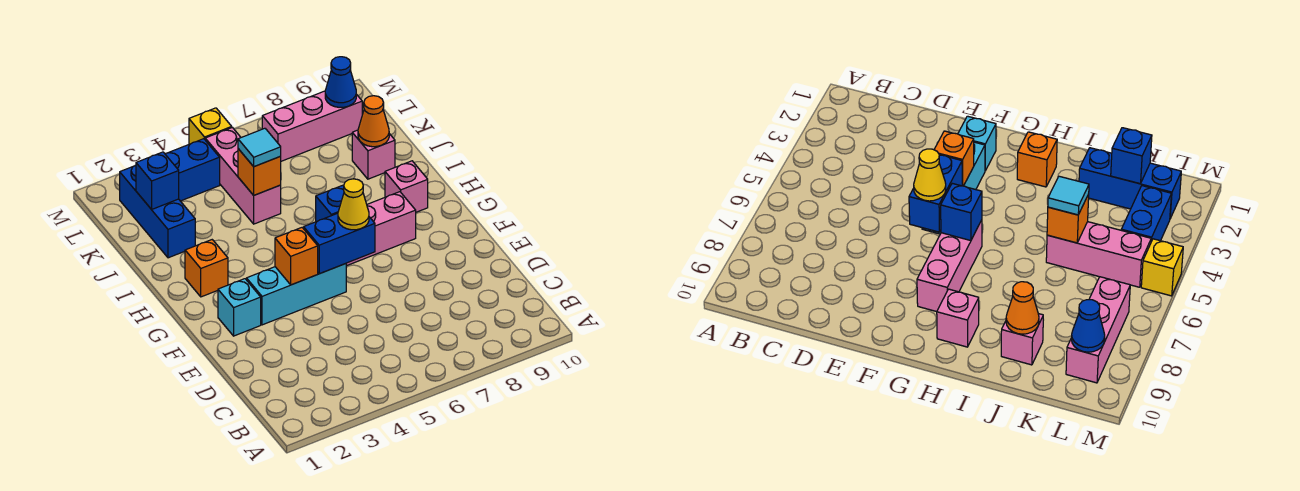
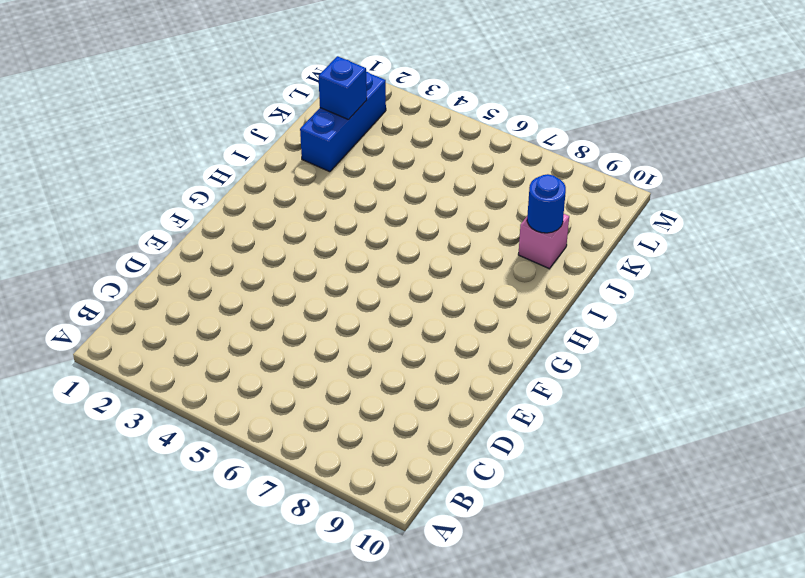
blue 1x1 round brick [527,174,566,233] -> orange 1x1 cone [358,96,389,147]
none -> cyan 1x1 brick [218,279,261,336]
none -> cyan 1x3 brick [246,264,346,325]
none -> pink 1x3 brick [346,192,416,266]

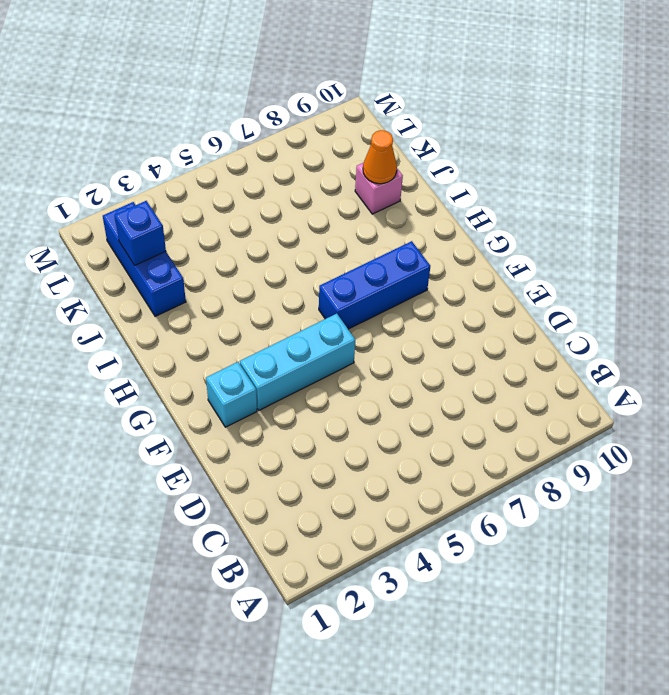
blue 1x3 brick [319,241,430,329] -> pink 1x3 brick [346,192,416,266]
none -> orange 1x1 brick [185,240,228,297]
none -> pink 1x1 brick [385,161,428,212]
none -> pink 1x3 brick [205,127,281,224]

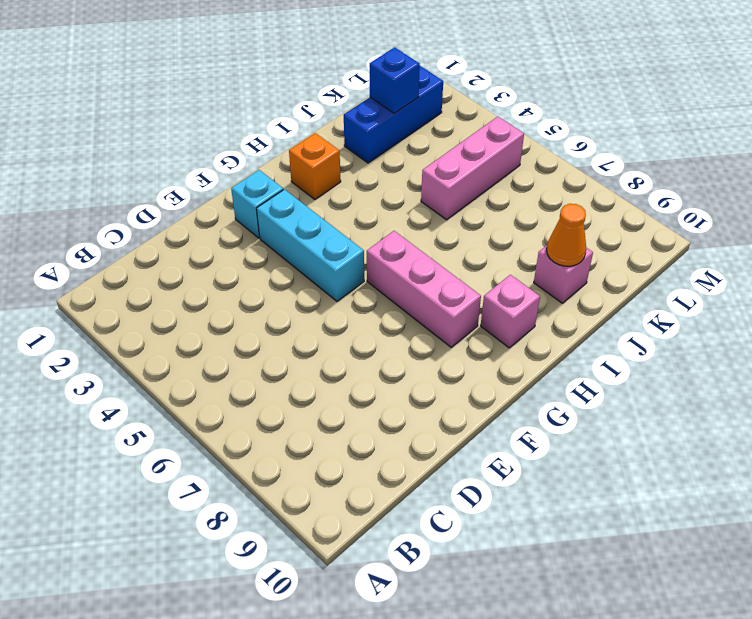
none -> blue 1x2 brick [165,139,220,201]
none -> pink 1x3 brick [262,91,362,161]
none -> yellow 1x1 brick [189,108,232,144]

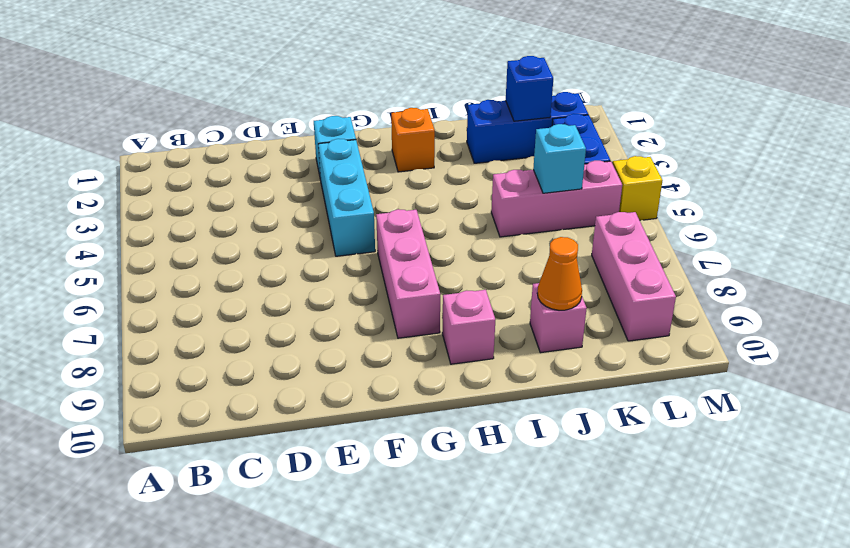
cyan 1x1 brick [533,124,586,193] -> none
none -> orange 1x1 brick [275,228,318,285]
none -> blue 1x2 brick [304,213,375,274]
none -> blue 1x1 brick [316,185,344,222]

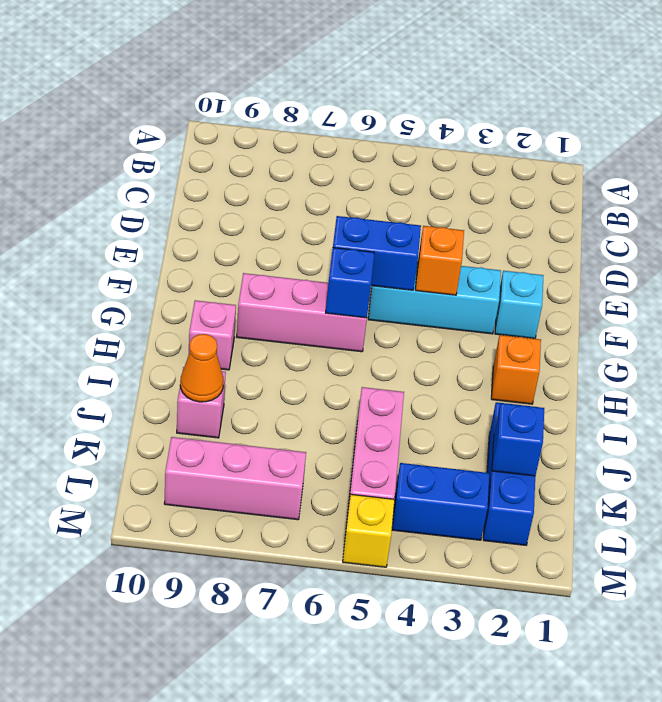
none -> orange 1x1 brick [238,149,281,195]
none -> blue 1x1 cone [325,57,356,107]
none -> yellow 1x1 cone [338,179,369,230]

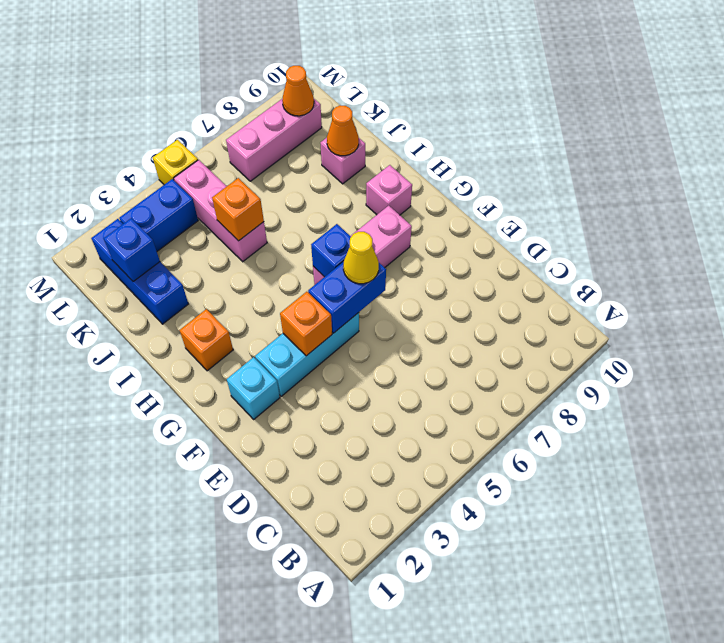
orange 1x1 cone [282,66,314,116] -> blue 1x1 cone [325,57,356,107]
none -> cyan 1x1 tile [238,128,281,167]

